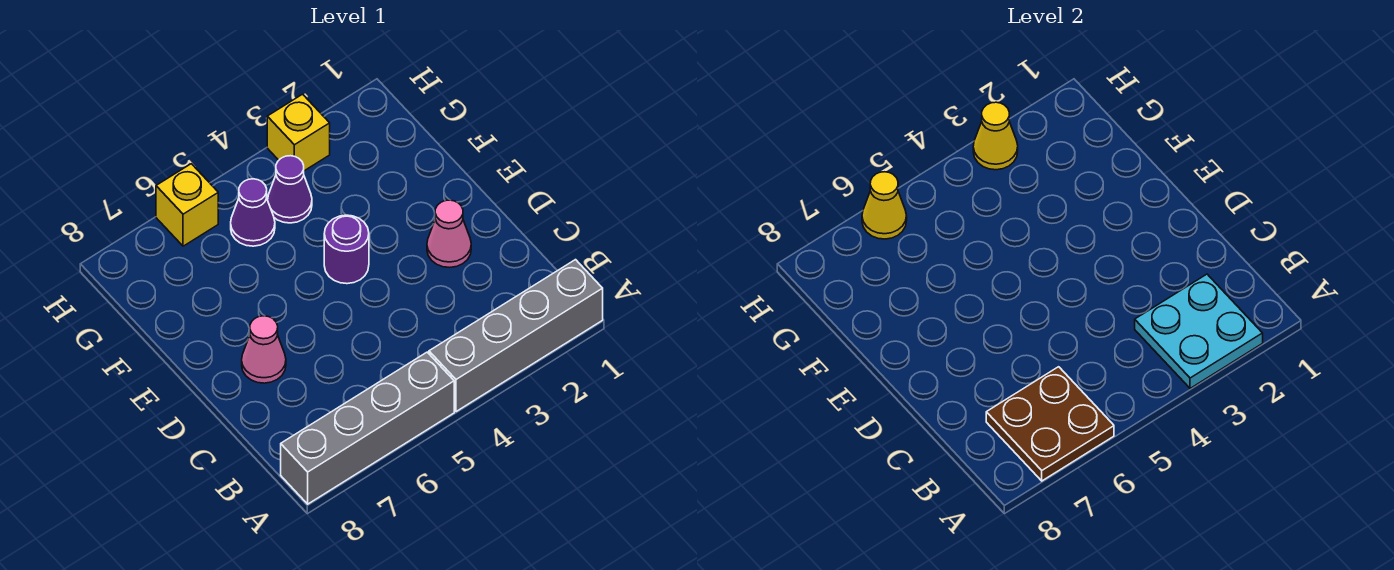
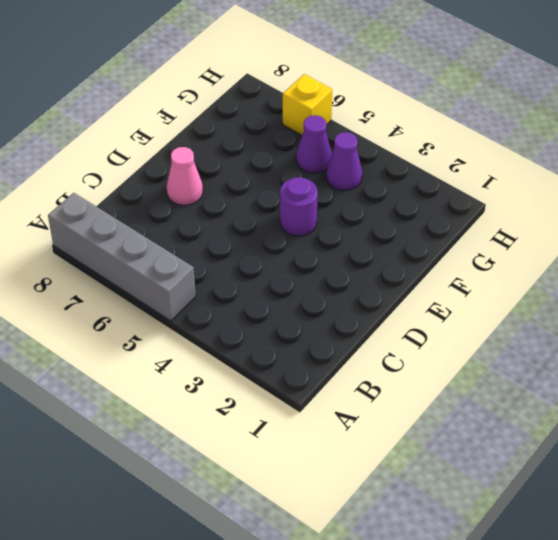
none -> grey 1x4 brick [429,260,603,412]
none -> pink 1x1 cone [427,200,471,268]
none -> yellow 1x1 brick [267,94,330,171]

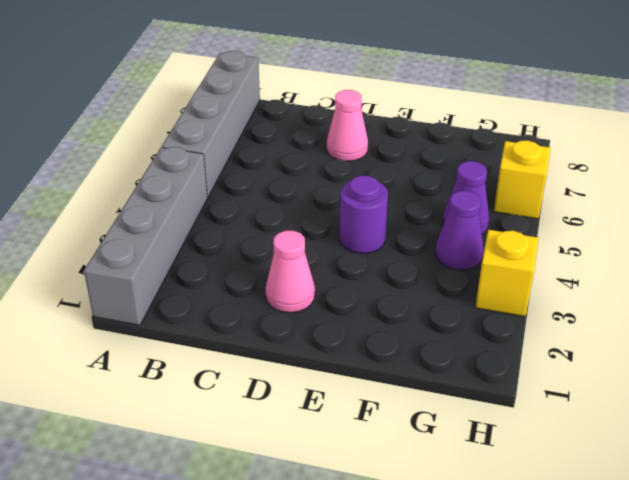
none -> cyan 2x2 plate [1135,274,1263,388]
none -> brown 2x2 plate [986,367,1114,481]
none -> yellow 1x1 cone [973,102,1018,170]

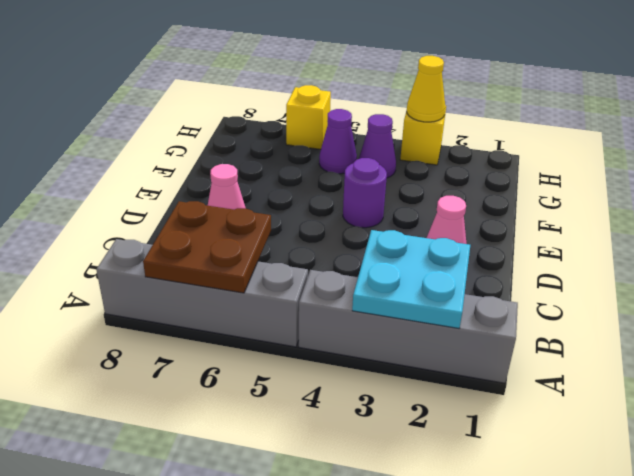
none -> yellow 1x1 cone [862,172,907,239]

